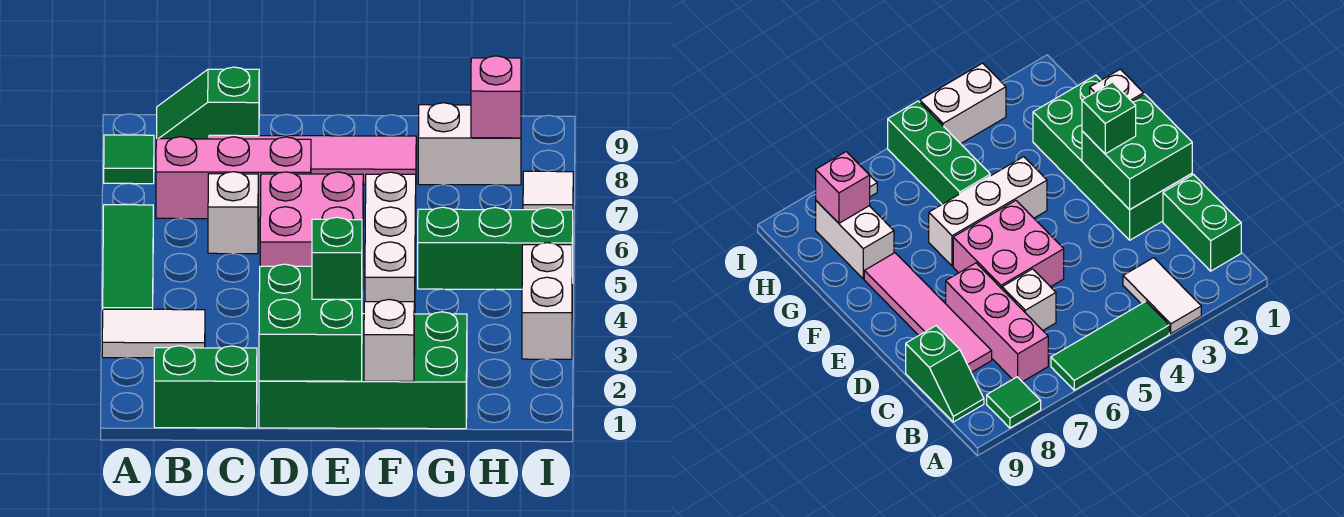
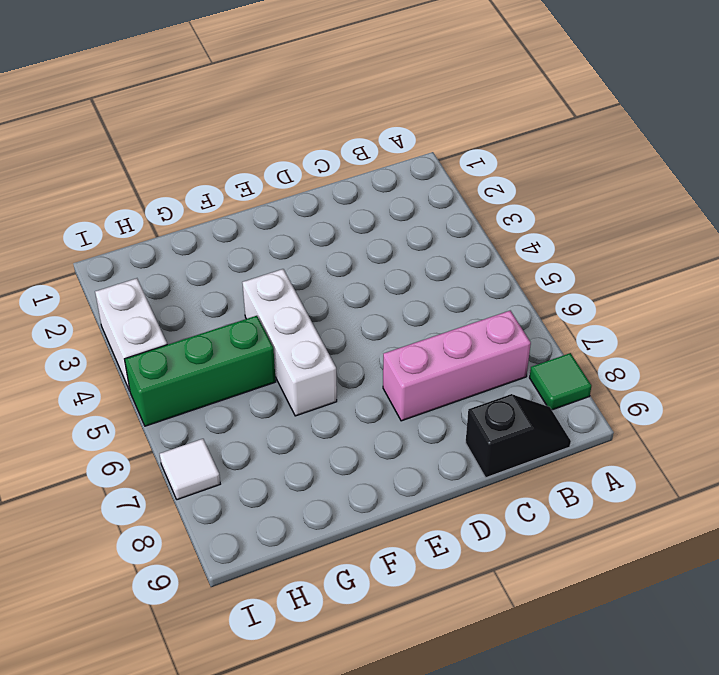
black 1x2 slope [466,394,571,478] -> green 1x2 slope [157,67,259,139]
none -> white 1x2 tile [102,309,205,358]
none -> green 1x3 tile [103,205,153,309]
none -> green 1x2 brick [154,346,257,428]

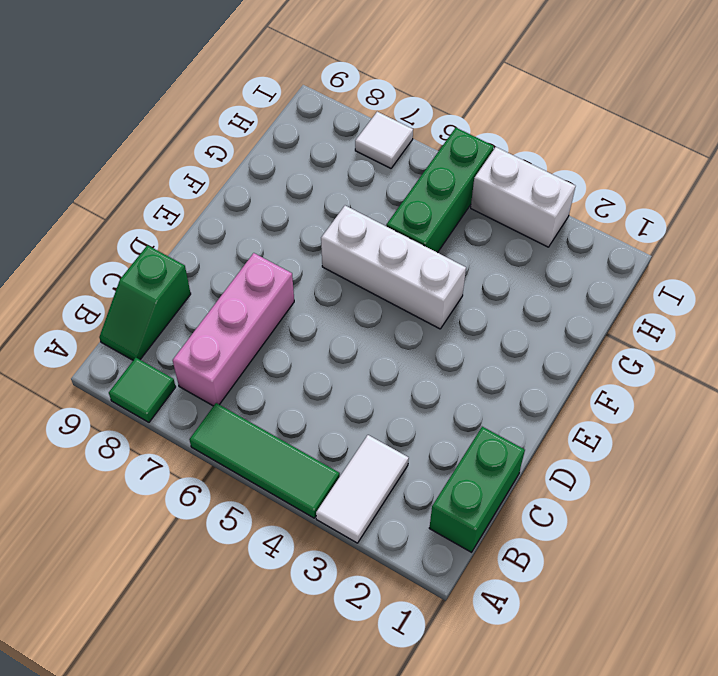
none -> white 1x1 brick [208,172,258,254]
none -> pink 1x4 tile [209,135,416,184]
none -> green 2x4 brick [259,312,467,429]

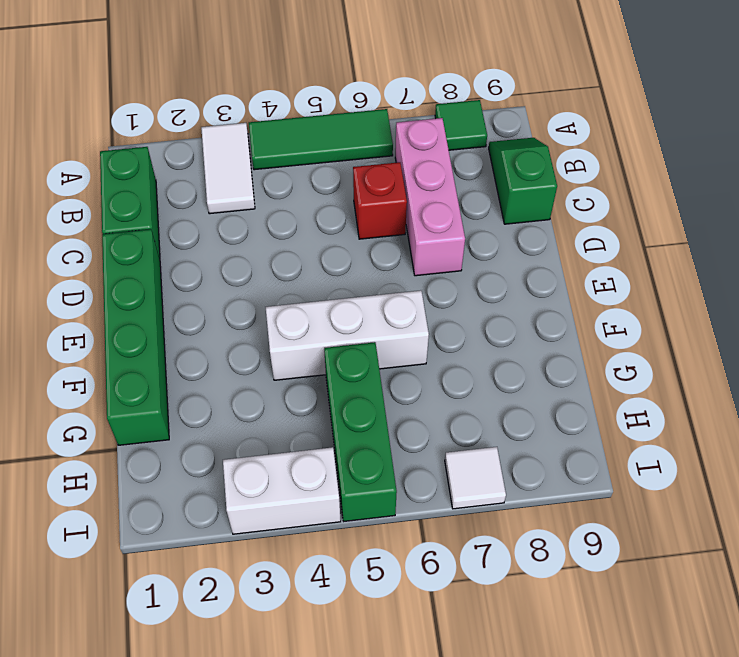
red 1x1 brick [353,162,407,239] -> white 1x1 brick [208,172,258,254]
green 1x4 brick [102,229,169,445] -> green 2x4 brick [259,312,467,429]
none -> pink 1x4 tile [209,135,416,184]
none -> pink 2x2 brick [260,172,363,289]
none -> white 1x2 brick [418,103,521,185]

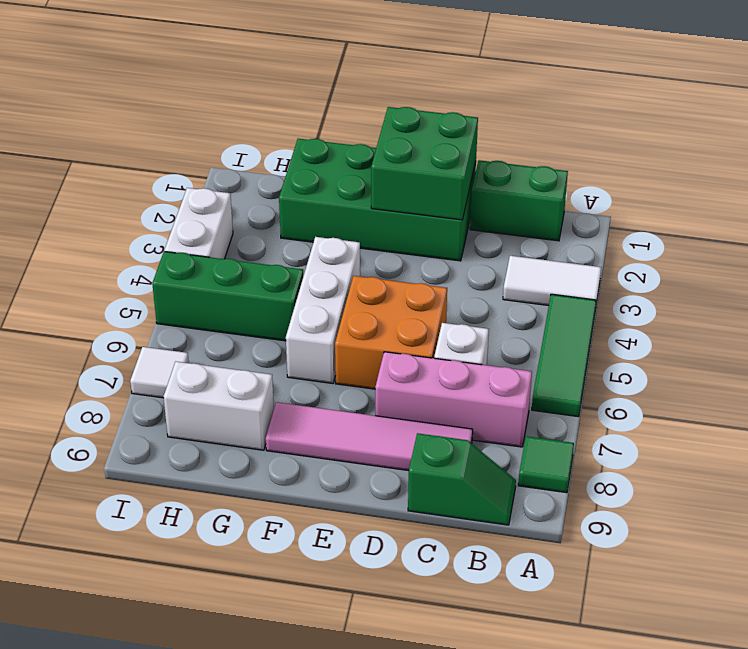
orange 2x2 brick [335,276,447,389] -> pink 2x2 brick [260,172,363,289]
none -> white 1x1 brick [364,299,414,381]
none -> pink 1x1 brick [471,56,521,138]
none -> green 1x1 brick [312,217,362,299]

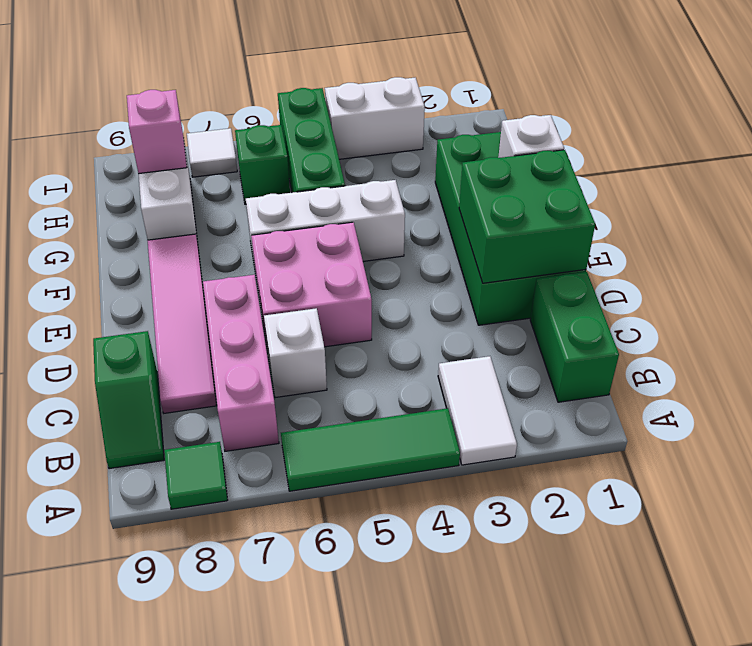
green 1x1 brick [235,125,290,204] -> green 1x1 brick moved to [312,217,362,299]

